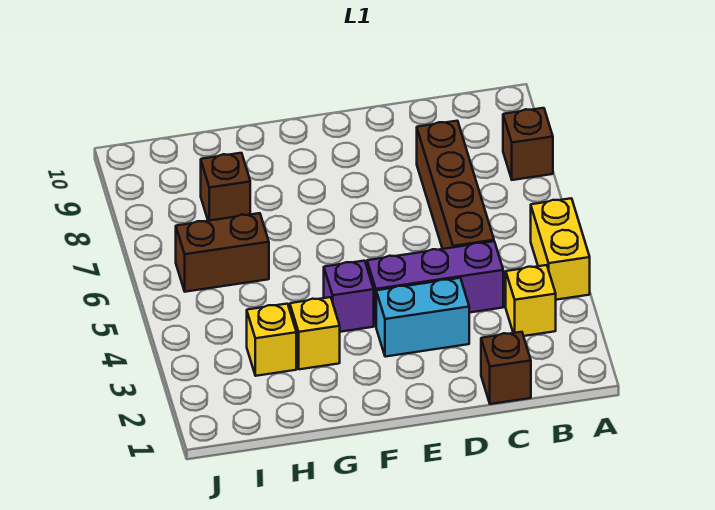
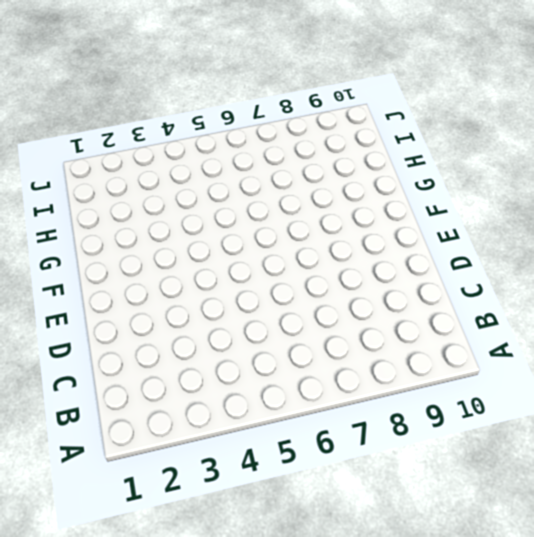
none -> yellow 1x2 brick [531,198,590,300]
none -> brown 1x1 brick [503,108,553,180]
none -> yellow 1x1 brick [506,265,556,336]

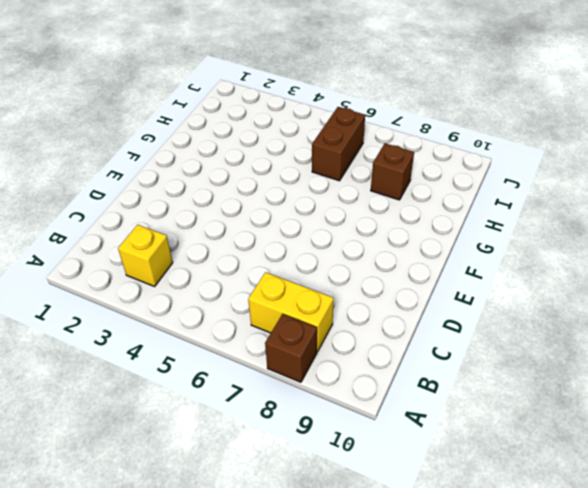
yellow 1x2 brick [248,272,334,352] -> yellow 1x2 brick moved to [531,198,590,300]
none -> brown 1x1 brick [481,332,531,404]
none -> purple 1x3 brick [367,241,503,325]
none -> brown 1x4 brick [417,121,494,249]

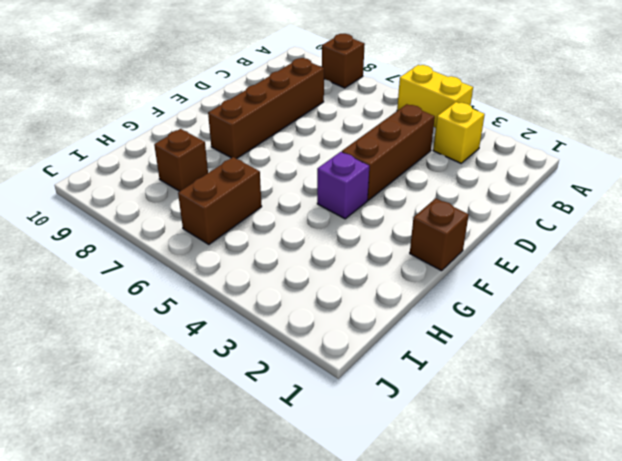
brown 1x3 brick [342,104,435,200] -> purple 1x3 brick [367,241,503,325]
brown 1x4 brick [208,58,324,159] -> brown 1x4 brick turned to [417,121,494,249]
brown 1x1 brick [410,198,469,271] -> brown 1x1 brick moved to [481,332,531,404]
none -> cyan 1x2 brick [376,278,469,357]
none -> yellow 1x1 brick [290,297,340,369]
none -> yellow 1x1 brick [247,304,296,376]

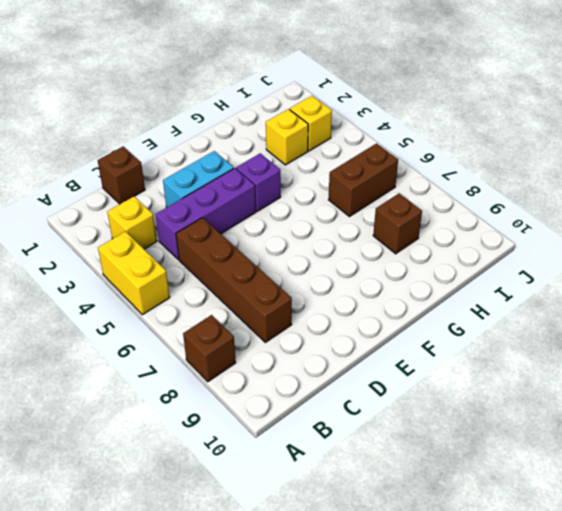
yellow 1x1 brick [290,96,332,151] -> yellow 1x1 brick moved to [290,297,340,369]

